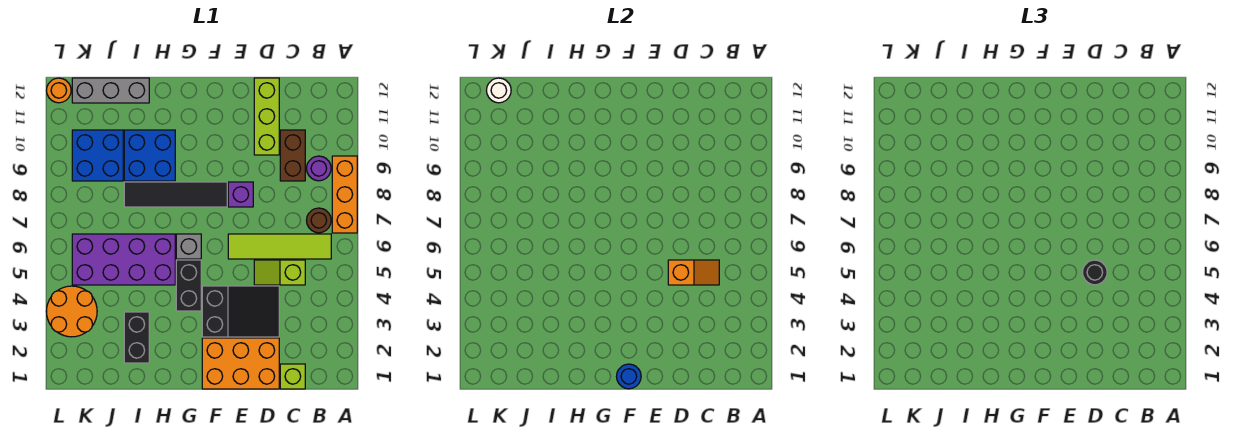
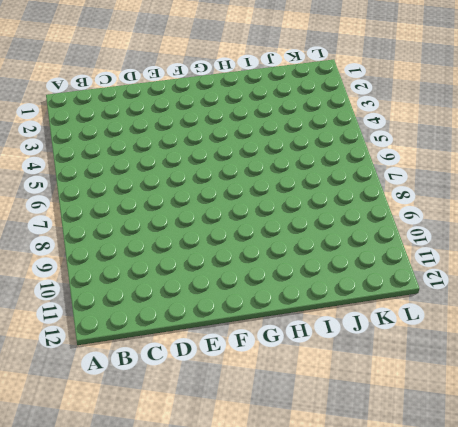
none -> orange 1x3 brick [332,156,357,233]
none -> lime 1x4 tile [228,234,331,259]
none -> brown 1x1 round brick [307,208,331,233]

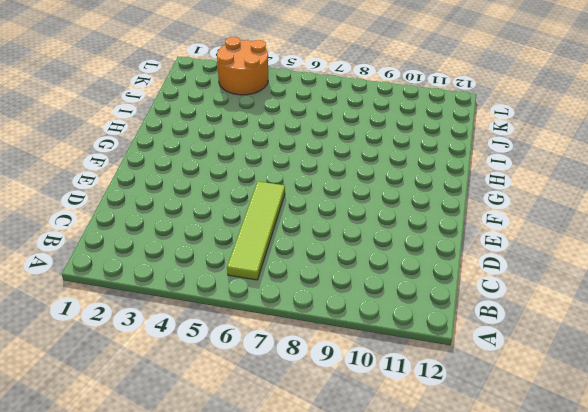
none -> orange 1x3 brick [332,156,357,233]
none -> brown 1x1 round brick [307,208,331,233]
none -> purple 1x1 round brick [307,156,331,181]

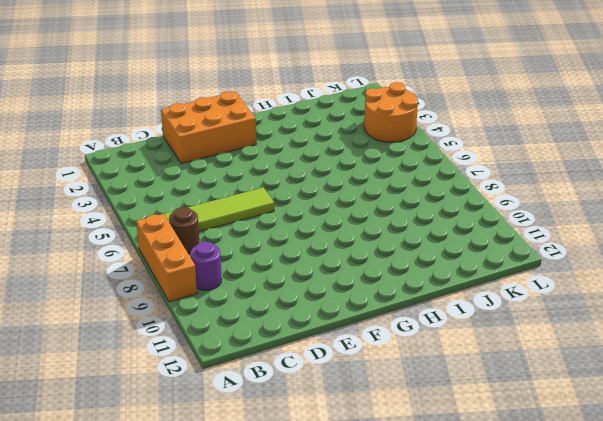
none -> lime 1x1 brick [280,364,305,389]
none -> lime 1x2 slope [254,260,305,285]
none -> brown 1x2 brick [280,130,305,181]

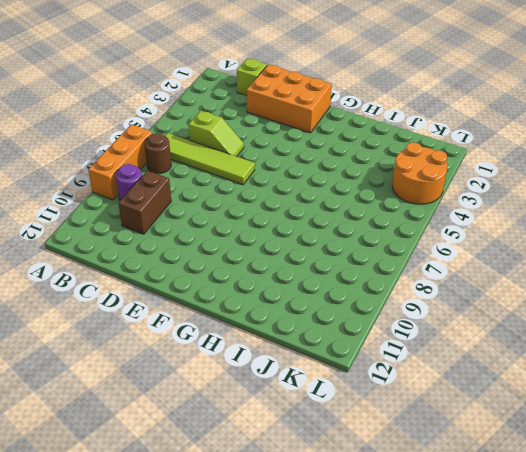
none -> black 2x3 slope [202,286,279,337]
none -> lime 1x3 brick [254,78,279,155]
none -> purple 1x1 brick [228,182,253,207]

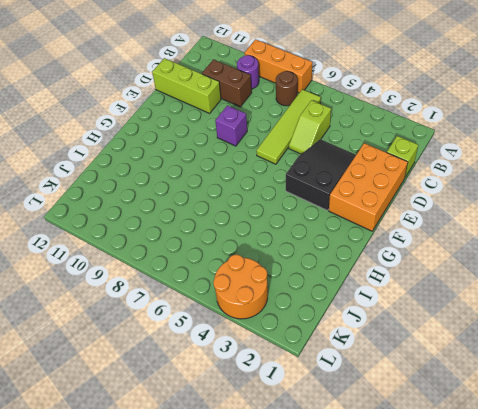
none -> black 1x4 tile [124,182,227,207]
none -> black 1x2 brick [176,260,201,311]
none -> grey 1x1 brick [176,234,201,259]

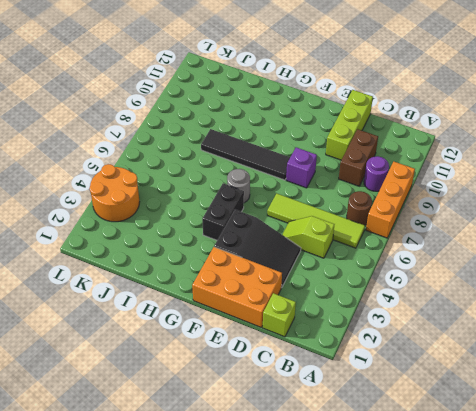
grey 1x1 round brick [227,169,250,203] -> grey 1x1 brick [176,234,201,259]
none -> purple 2x4 brick [72,234,175,285]
none -> blue 2x2 brick [124,130,175,181]
none -> black 1x2 brick [124,312,149,363]

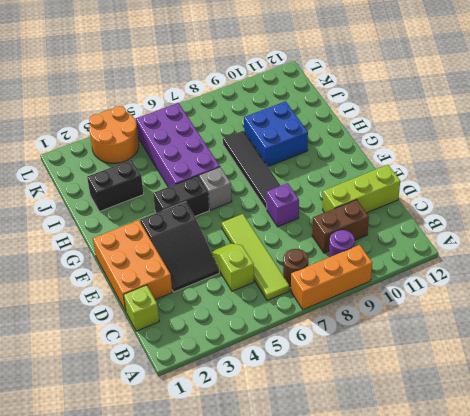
none -> grey 1x3 brick [72,78,149,103]
none -> blue 2x2 brick [72,130,123,181]
none -> orange 1x1 round brick [47,78,71,103]

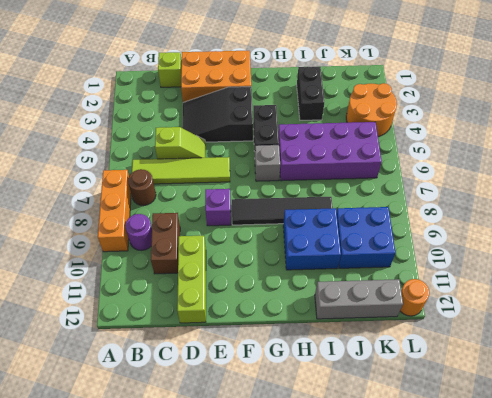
none -> orange 1x2 slope [668,260,719,285]
none -> blue 1x1 round brick [617,364,641,389]
none -> white 1x1 round brick [487,78,511,103]

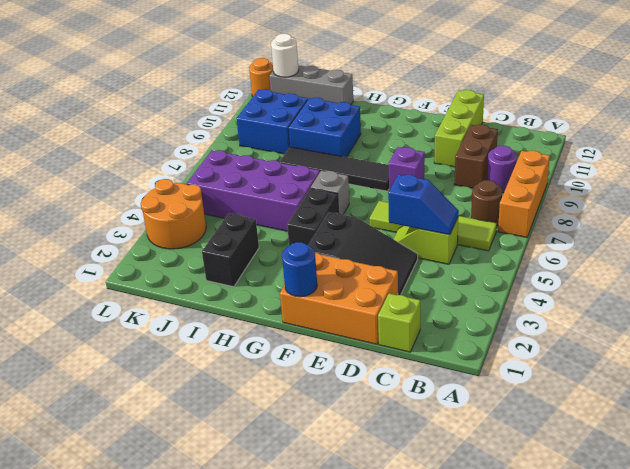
blue 1x2 slope [388,174,459,235] -> orange 1x2 slope [668,260,719,285]
none -> black 1x1 round brick [1083,260,1107,285]

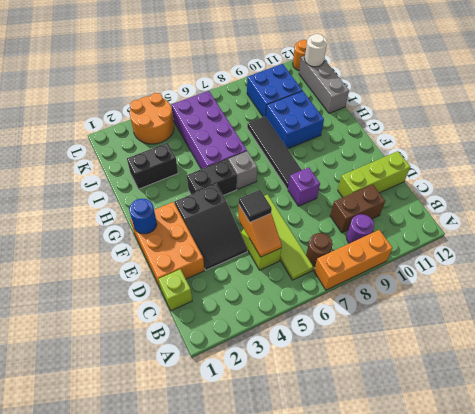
black 1x1 tile [239,190,272,222] -> black 1x1 round brick [1083,260,1107,285]

